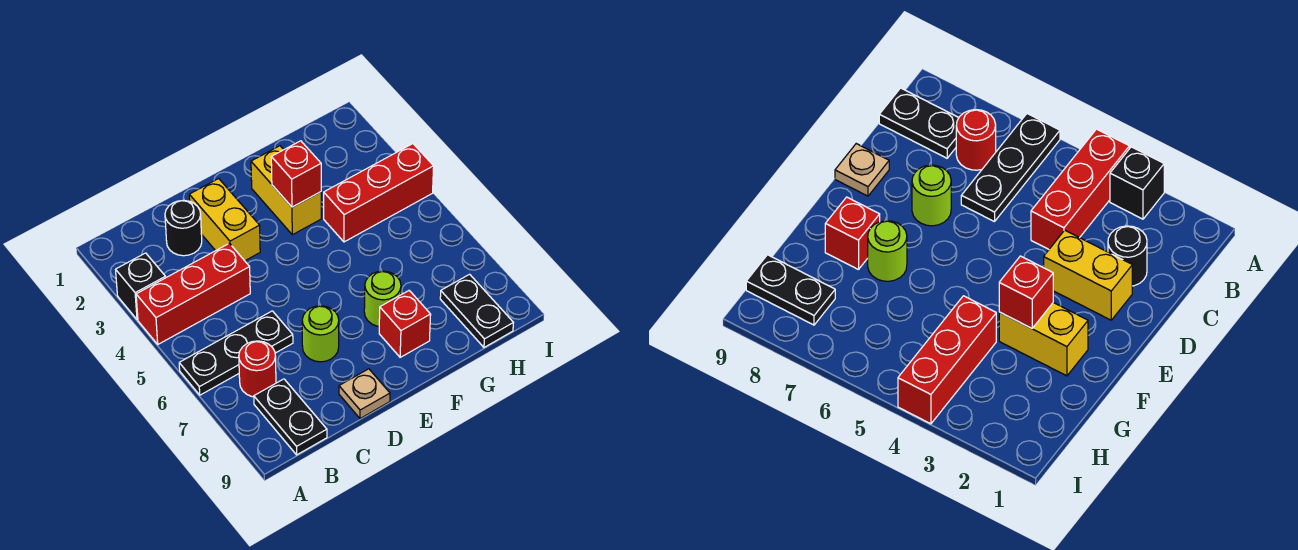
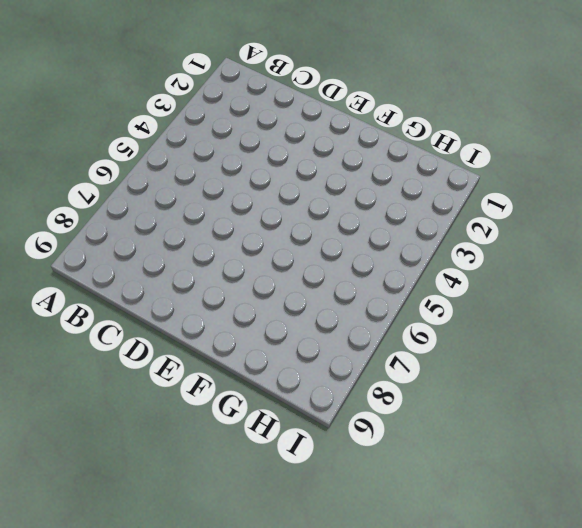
none -> black 1x1 brick [116,253,166,320]
none -> red 1x3 brick [136,243,250,344]
none -> black 1x3 plate [179,311,293,395]

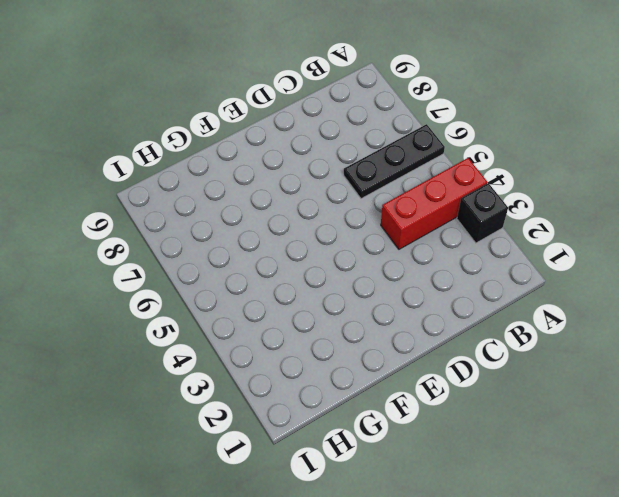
none -> red 1x1 round brick [239,341,276,397]
none -> black 1x2 plate [254,379,327,455]
none -> black 1x1 round brick [165,200,202,256]

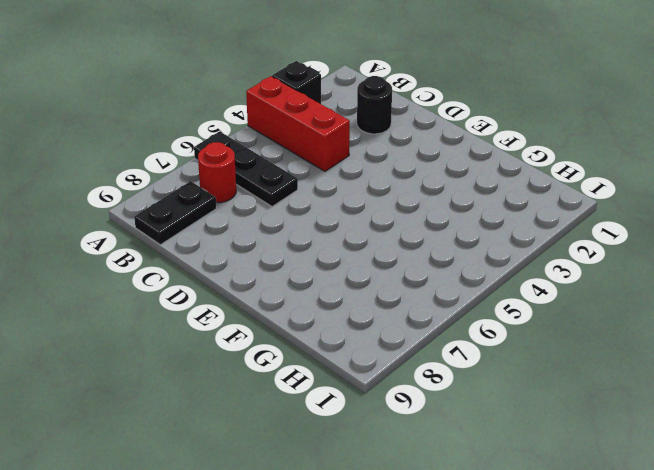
none -> yellow 1x2 brick [189,179,260,261]
none -> lime 1x1 round brick [302,306,339,362]
none -> tan 1x1 plate [339,369,390,419]

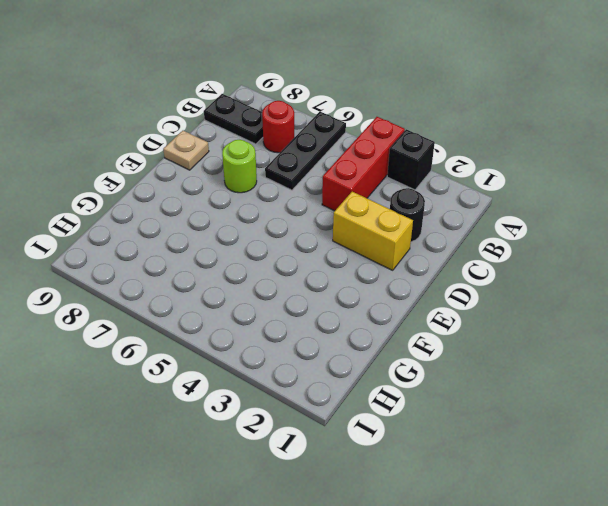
none -> yellow 1x2 brick [251,146,321,235]
none -> lime 1x1 round brick [364,271,401,326]
none -> red 1x1 brick [379,291,431,357]

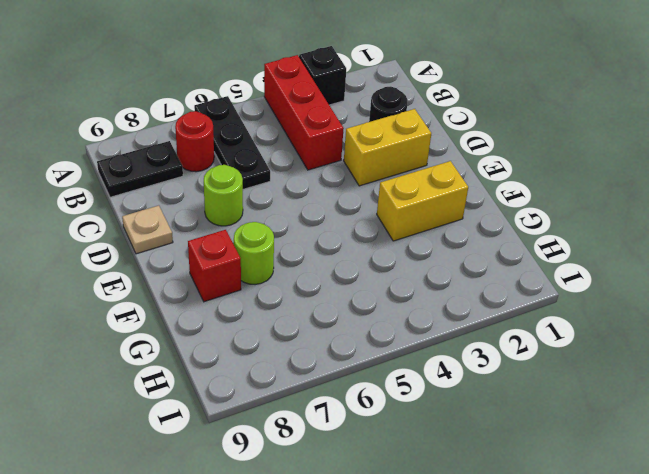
none -> red 1x3 brick [324,144,434,242]
none -> black 1x2 plate [440,274,513,347]
none -> red 1x1 brick [271,141,321,207]

